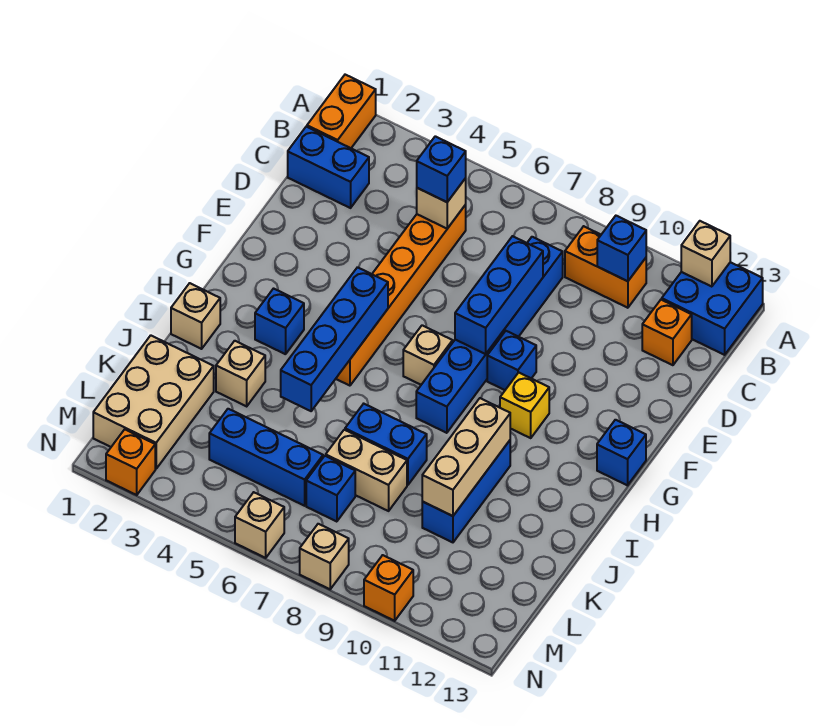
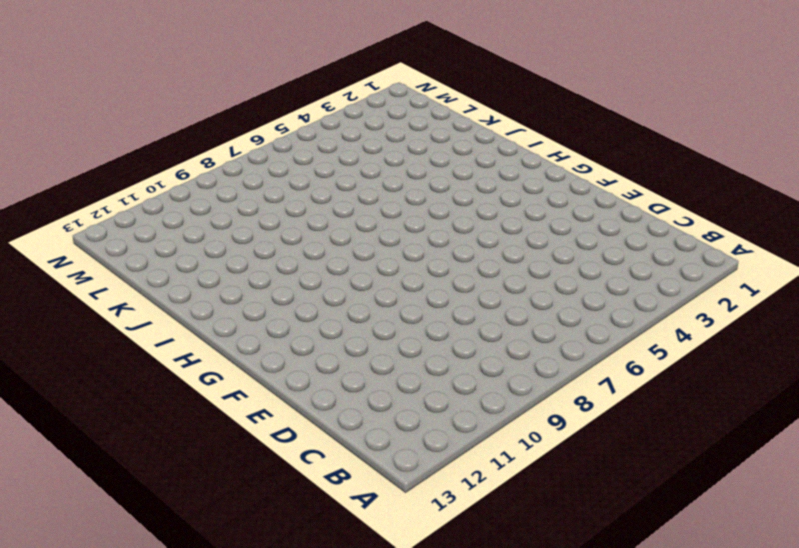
none -> orange 1x2 brick [307,75,376,148]
none -> blue 2x2 brick [662,262,763,355]
none -> orange 1x2 brick [565,226,646,308]
none -> blue 1x2 brick [288,127,369,208]

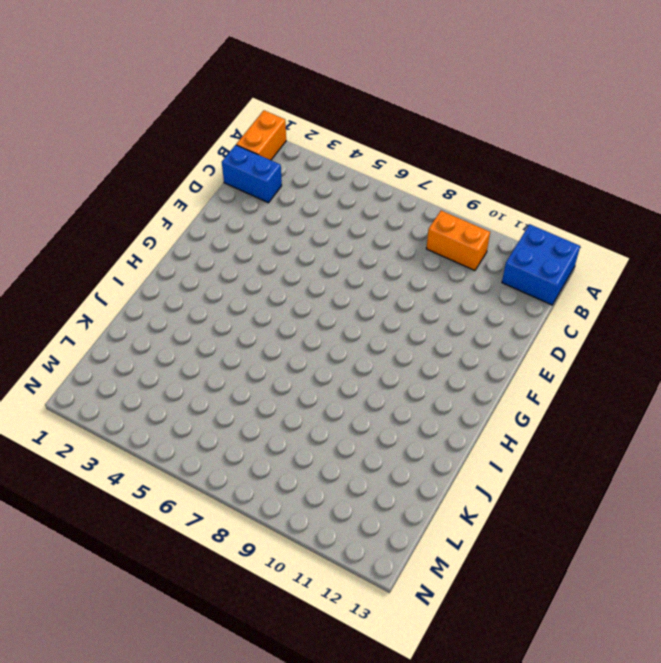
none -> orange 1x6 brick [336,205,466,386]
none -> blue 1x6 brick [416,237,563,433]
none -> orange 1x1 brick [642,300,692,365]
none -> blue 1x1 brick [487,331,536,390]

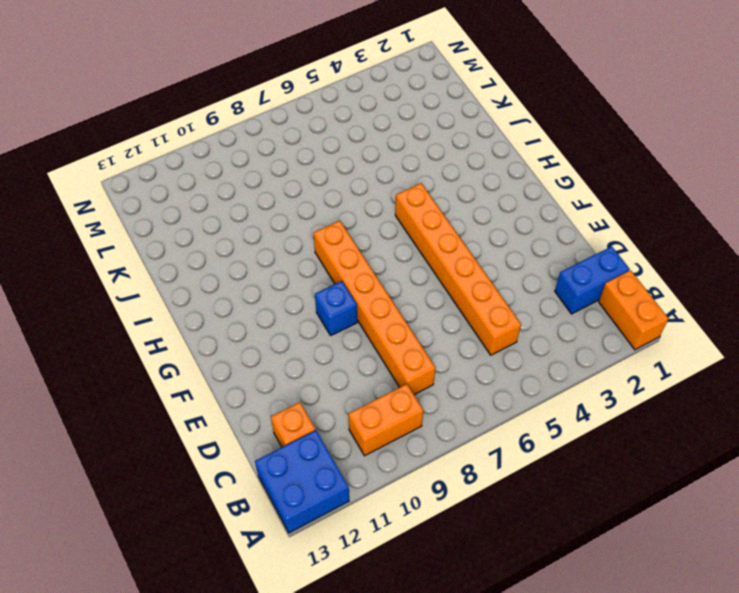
orange 1x6 brick [314,221,436,395] -> blue 1x6 brick [416,237,563,433]
none -> tan 1x1 brick [403,325,453,385]
none -> yellow 1x1 brick [500,373,549,438]
none -> blue 1x1 brick [597,420,646,485]
none -> blue 1x1 brick [255,289,304,354]

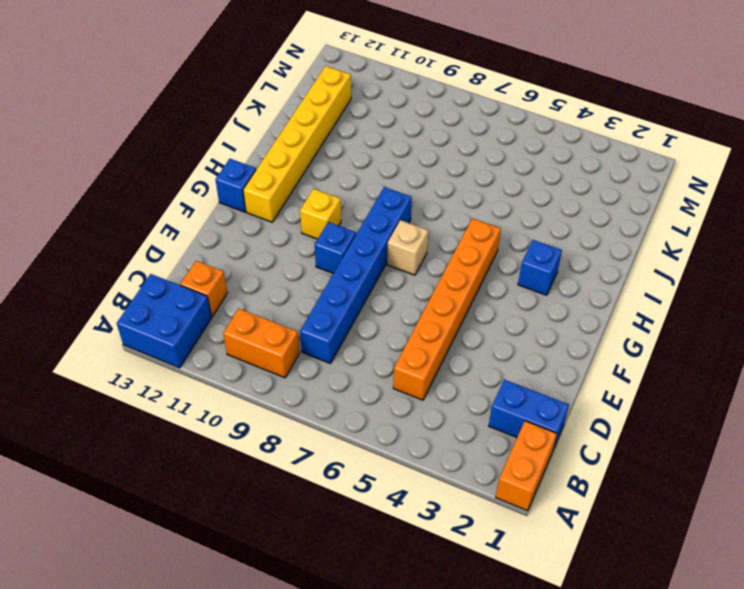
yellow 1x6 brick [243,66,351,222] -> none
none -> tan 1x1 brick [171,283,220,349]
none -> blue 1x3 brick [422,441,510,542]
none -> tan 1x1 brick [216,341,265,406]
none -> blue 1x2 brick [345,404,427,485]

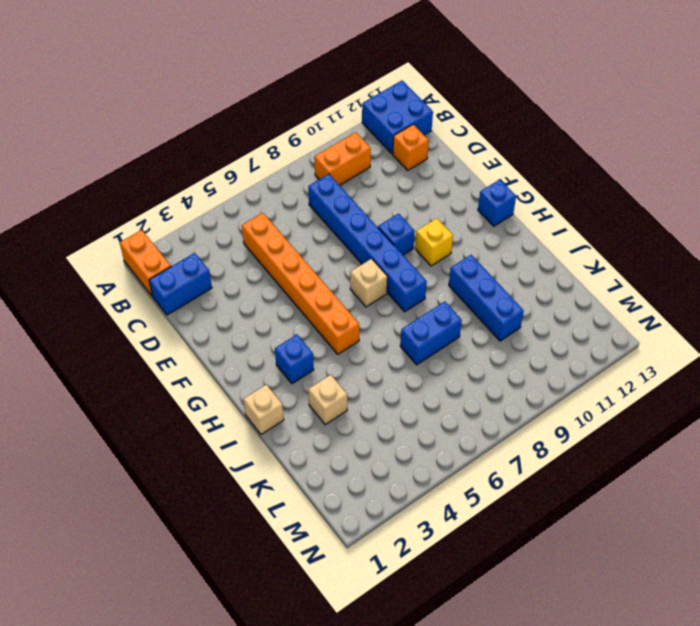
none -> tan 2x3 brick [93,335,214,469]
none -> tan 1x2 brick [326,430,407,511]
none -> blue 1x3 brick [209,409,323,506]
none -> blue 1x1 brick [306,456,355,522]

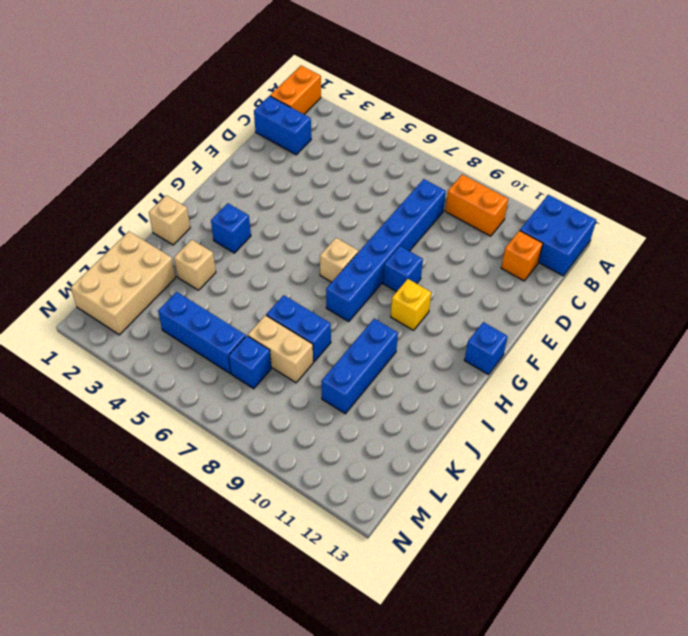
none -> orange 1x6 brick [336,205,466,386]
none -> orange 1x1 brick [106,429,155,495]
none -> tan 1x1 brick [235,492,284,558]
none -> tan 1x1 brick [300,524,349,589]

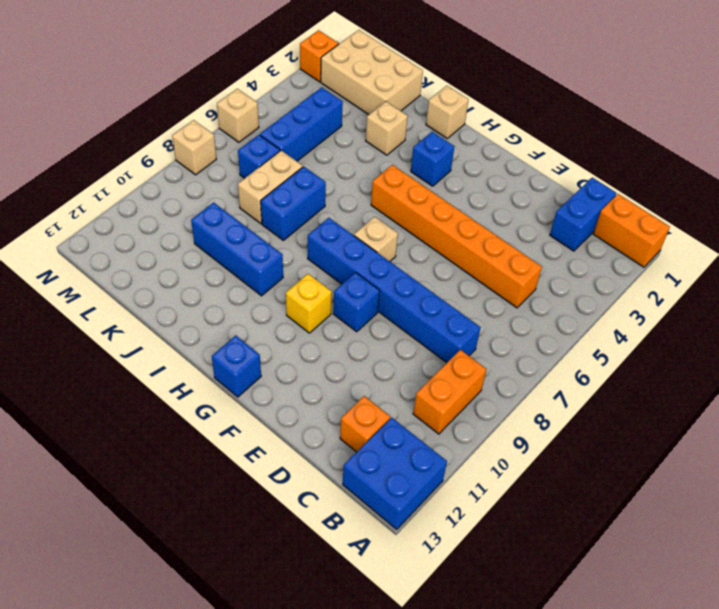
none -> orange 1x1 brick [364,555,413,621]
none -> tan 1x1 brick [681,221,730,287]
none -> blue 1x1 brick [597,216,646,281]
none -> tan 1x1 brick [417,178,466,228]

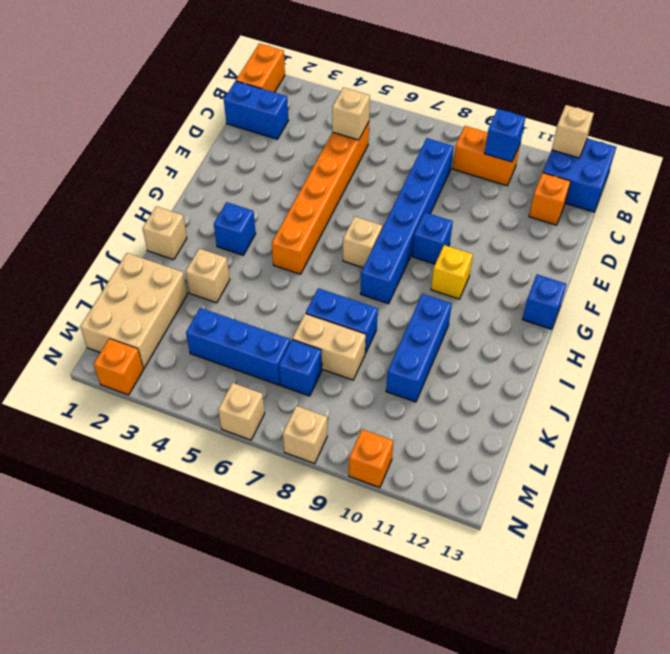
none -> blue 1x3 brick [455,236,543,354]
none -> blue 1x4 brick [281,267,388,411]
none -> tan 1x3 brick [422,398,510,516]
none -> blue 1x1 brick [417,136,466,202]

